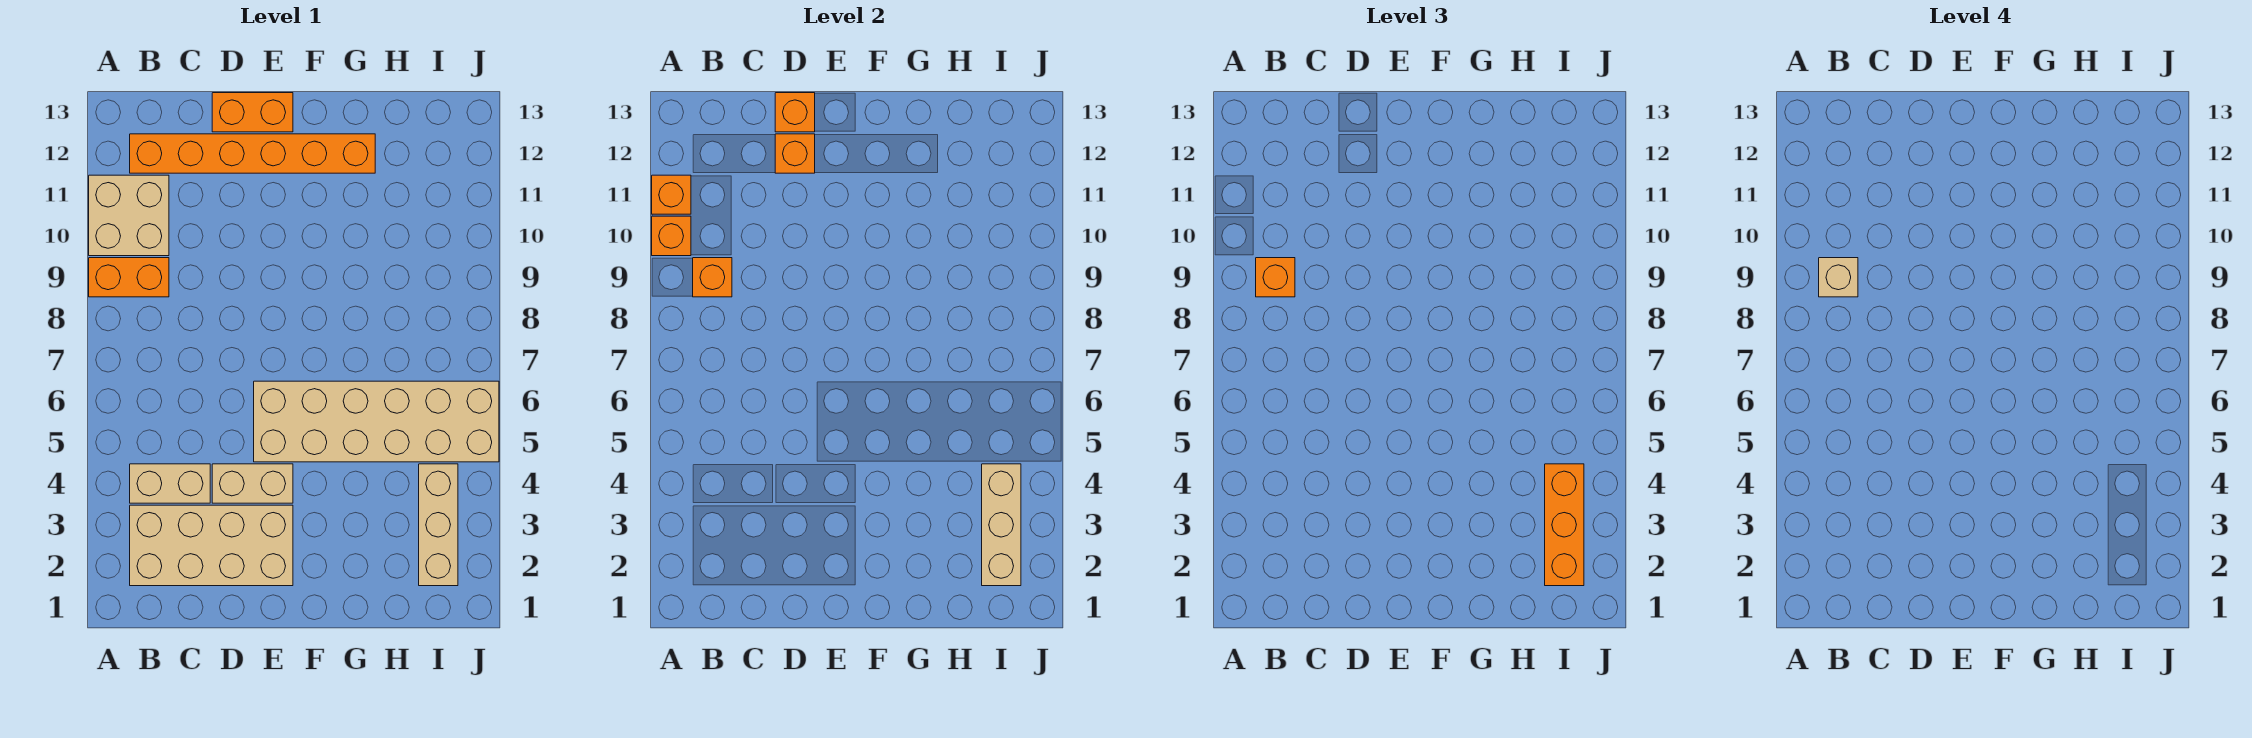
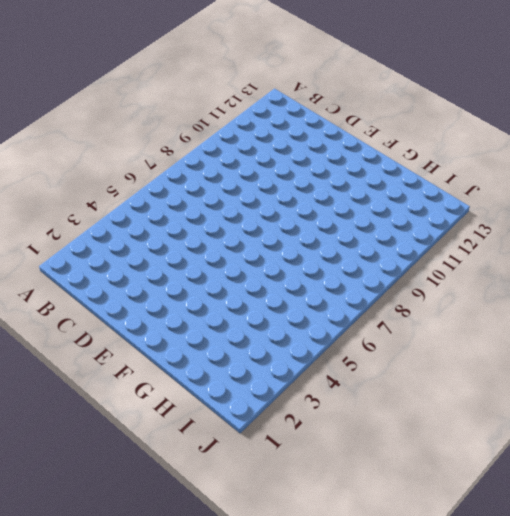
none -> orange 1x2 brick [89,258,169,297]
none -> tan 2x2 brick [89,175,169,256]
none -> tan 2x4 brick [130,505,293,586]

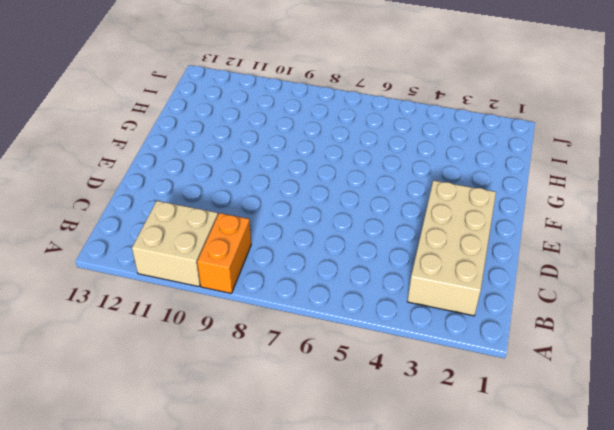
none -> tan 1x2 brick [130,464,210,503]
none -> orange 1x6 brick [130,134,375,173]
none -> tan 1x2 brick [212,464,293,503]

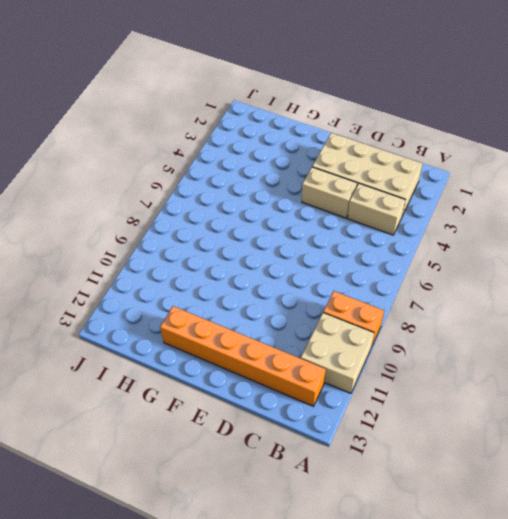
none -> orange 1x2 brick [212,93,293,132]
none -> tan 2x6 brick [254,381,499,462]
none -> tan 1x3 brick [419,464,458,586]

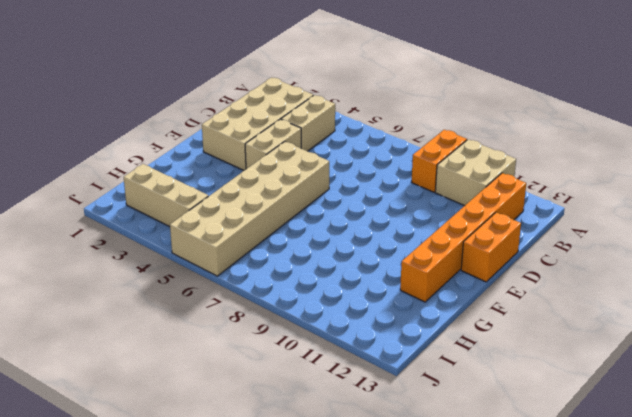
none -> orange 1x1 brick [652,216,691,256]
none -> orange 1x1 brick [652,175,691,214]
none -> orange 1x1 brick [693,258,732,297]

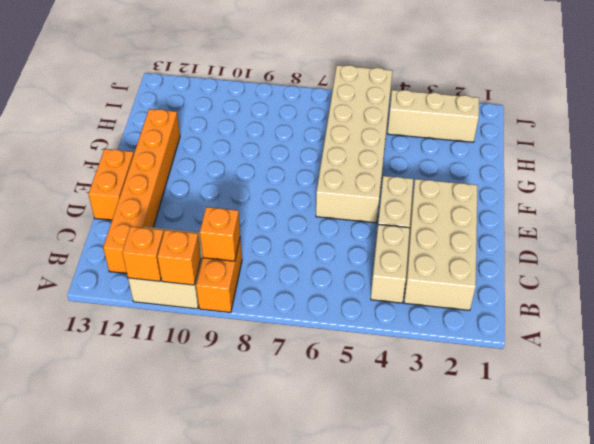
none -> orange 1x1 brick [775,134,815,173]
none -> orange 1x1 brick [775,93,815,132]
none -> tan 1x3 brick [982,464,1021,586]

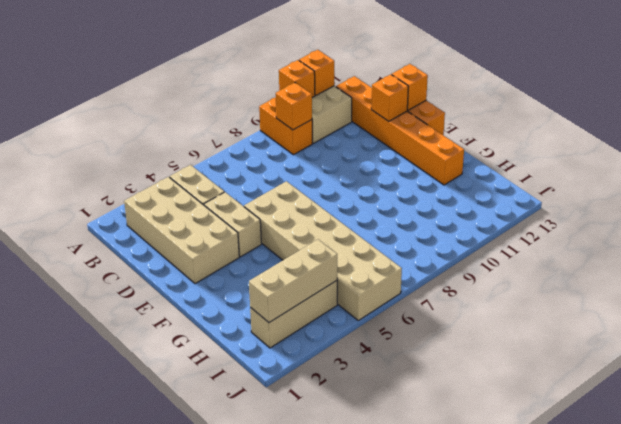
none -> orange 1x1 brick [1256,258,1295,297]
none -> orange 1x3 brick [1545,464,1584,586]
none -> tan 1x1 brick [1819,258,1858,297]

